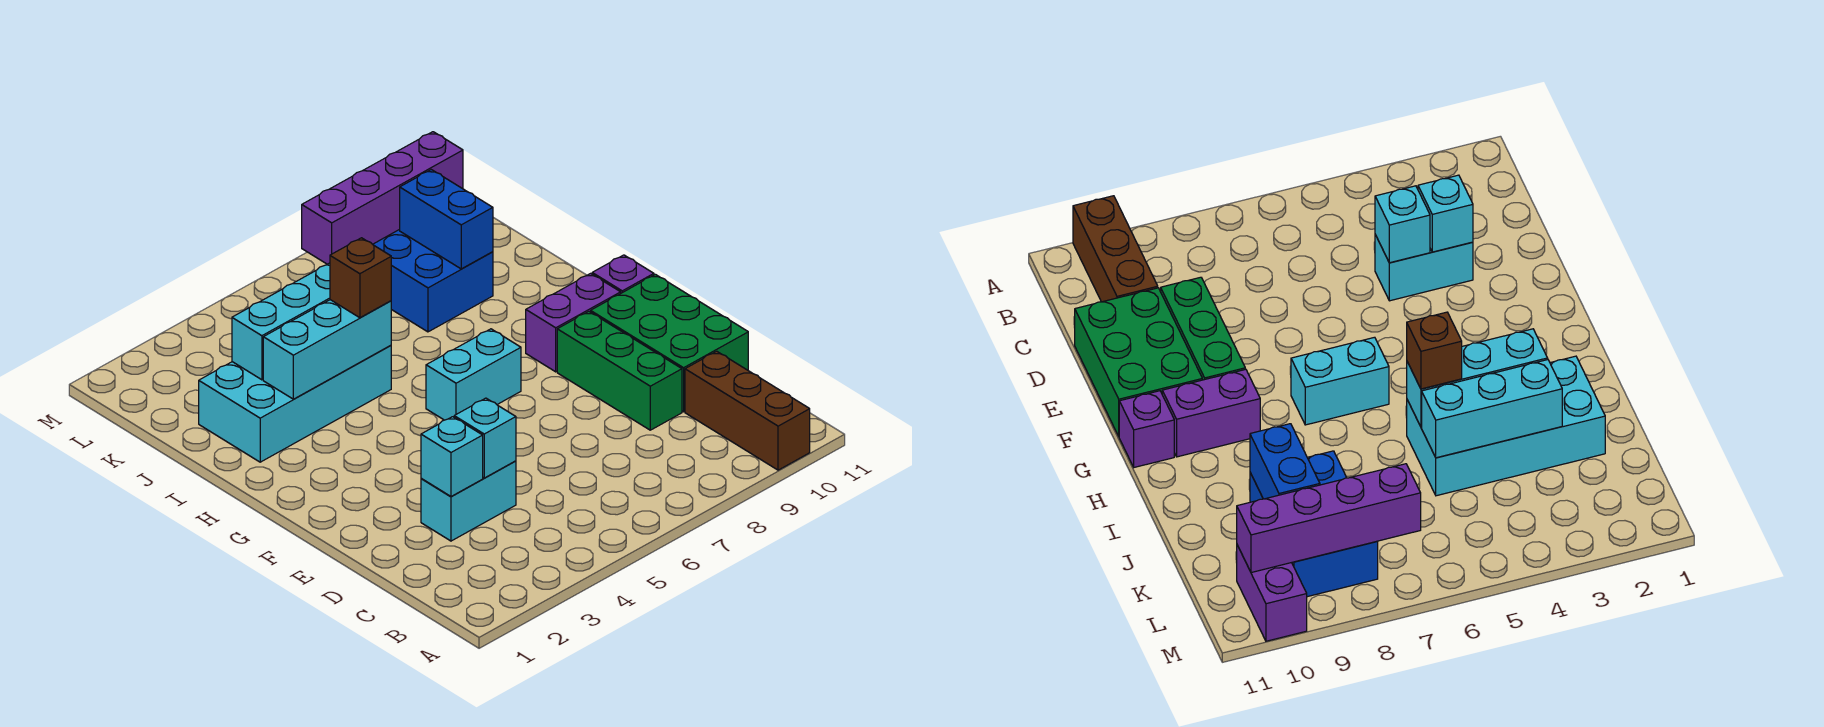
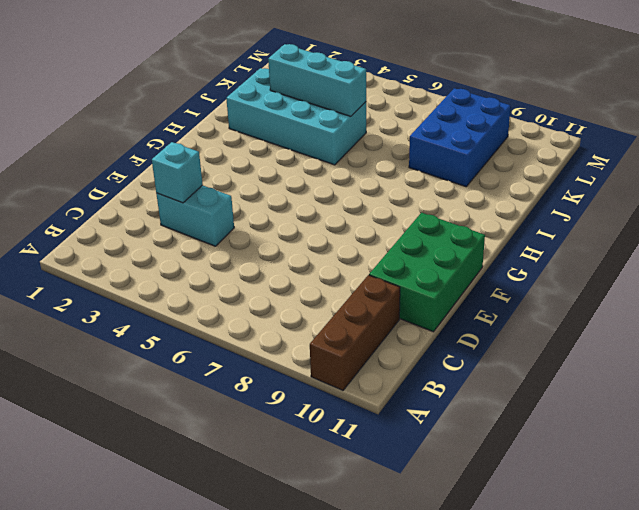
none -> green 1x3 brick [557,312,682,430]
none -> cyan 1x2 brick [426,329,521,420]
none -> purple 1x2 brick [526,273,621,372]

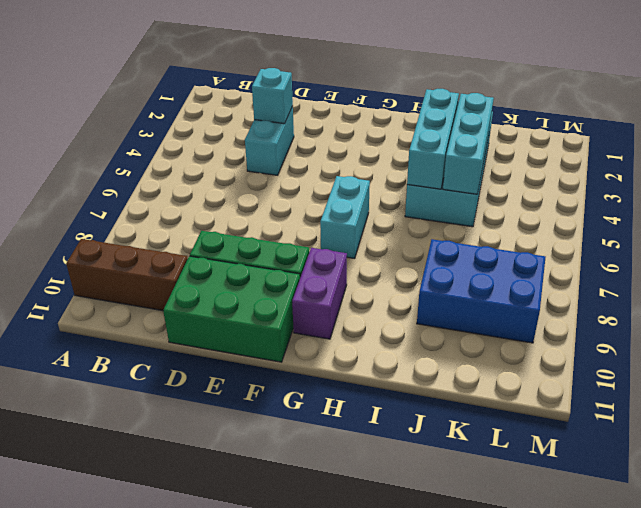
none -> purple 1x1 brick [592,255,654,293]
none -> purple 1x2 brick [1237,545,1307,641]
none -> cyan 1x1 brick [454,398,516,478]

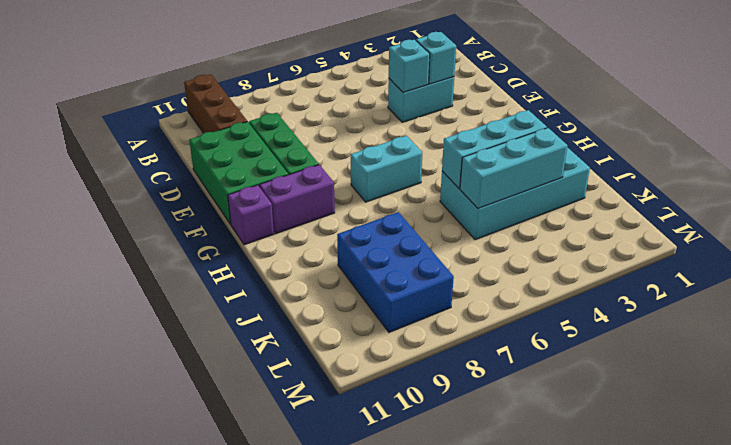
none -> purple 1x2 brick [1237,545,1307,641]
none -> blue 1x2 brick [400,170,493,269]
none -> purple 1x4 brick [302,132,463,264]

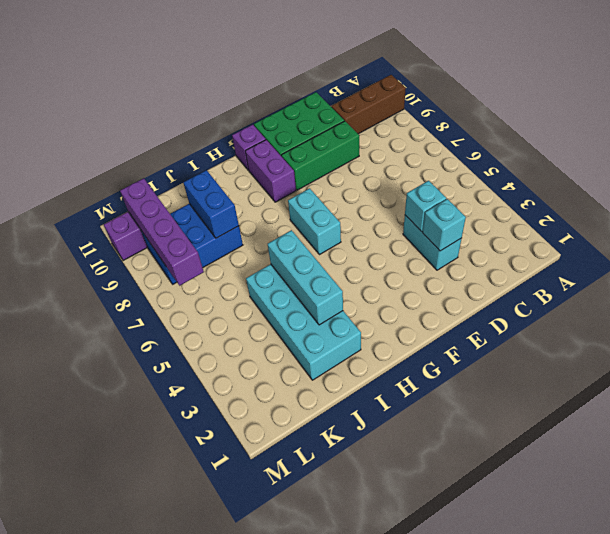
blue 1x2 brick [183,170,239,238] -> blue 1x2 brick turned to [400,170,493,269]
none -> cyan 1x3 brick [232,263,330,380]
none -> brown 1x1 brick [330,238,391,318]

